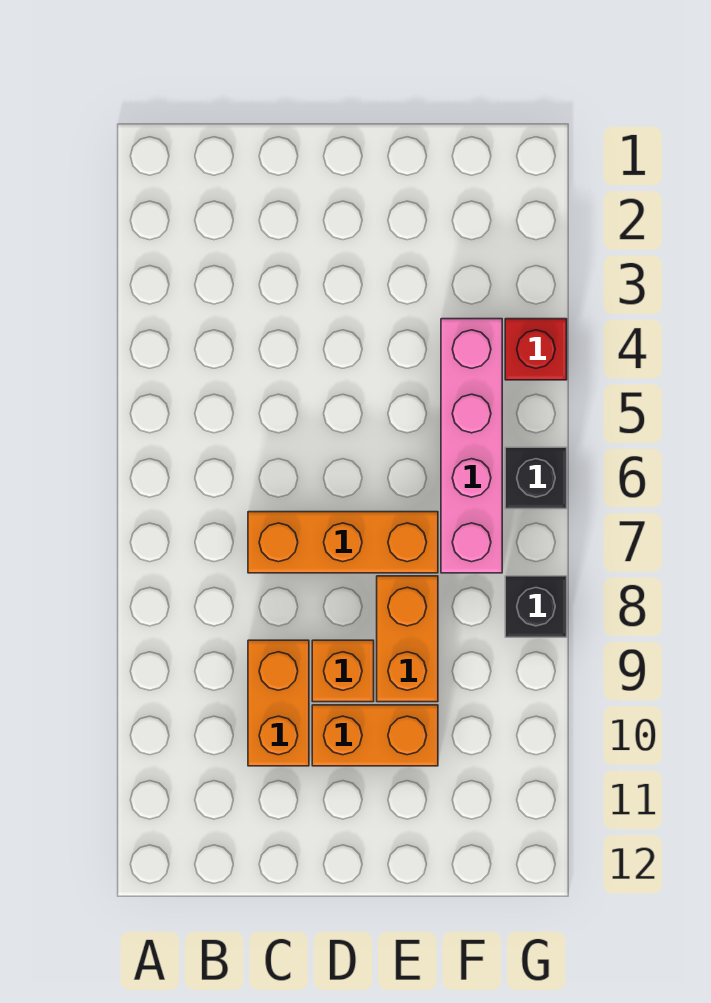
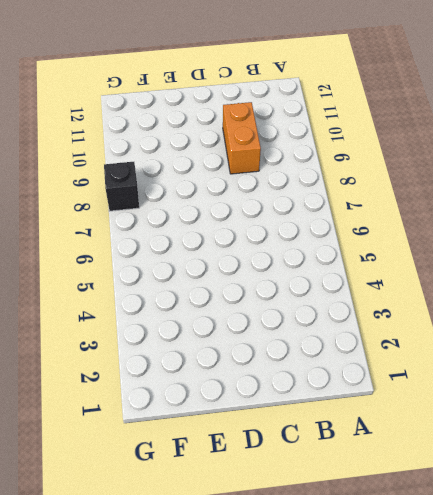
none -> orange 1x3 brick [248,512,438,573]
none -> orange 1x1 brick [312,640,374,702]

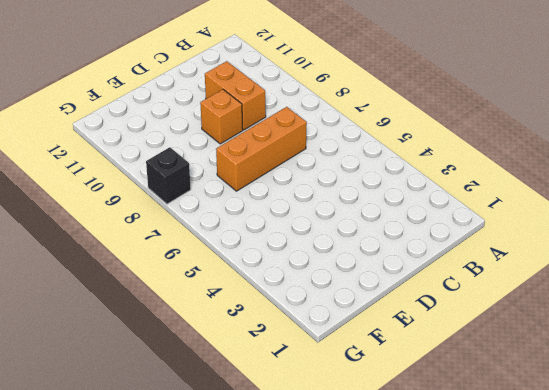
none -> orange 1x2 brick [312,705,438,766]
none -> orange 1x2 brick [377,576,438,702]

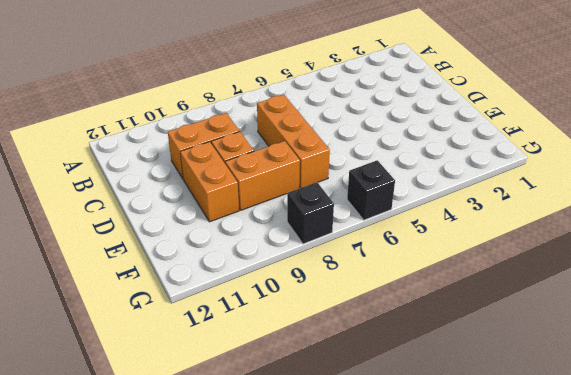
none -> pink 1x4 brick [441,319,502,573]
none -> red 1x1 brick [505,319,567,380]

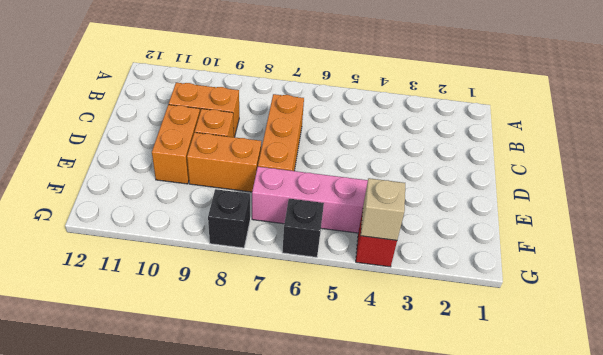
tan 1x1 brick [361,178,405,240] -> none

